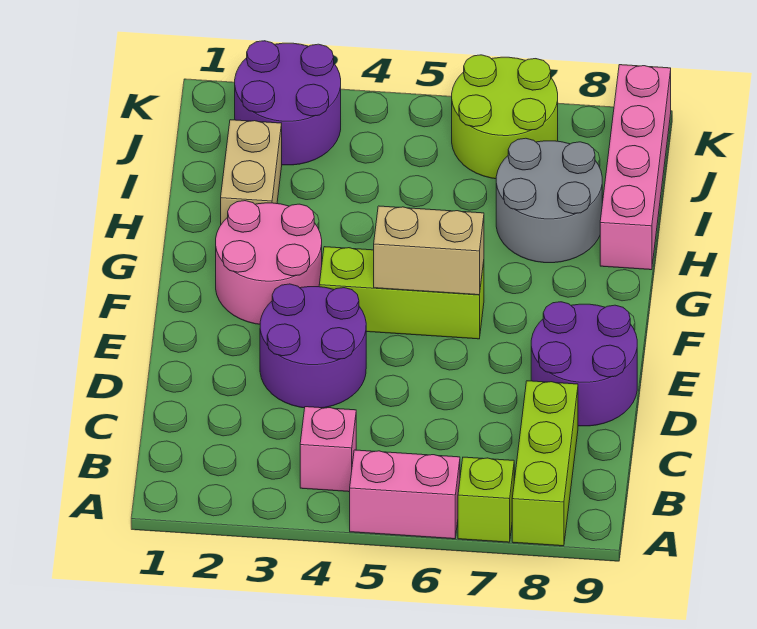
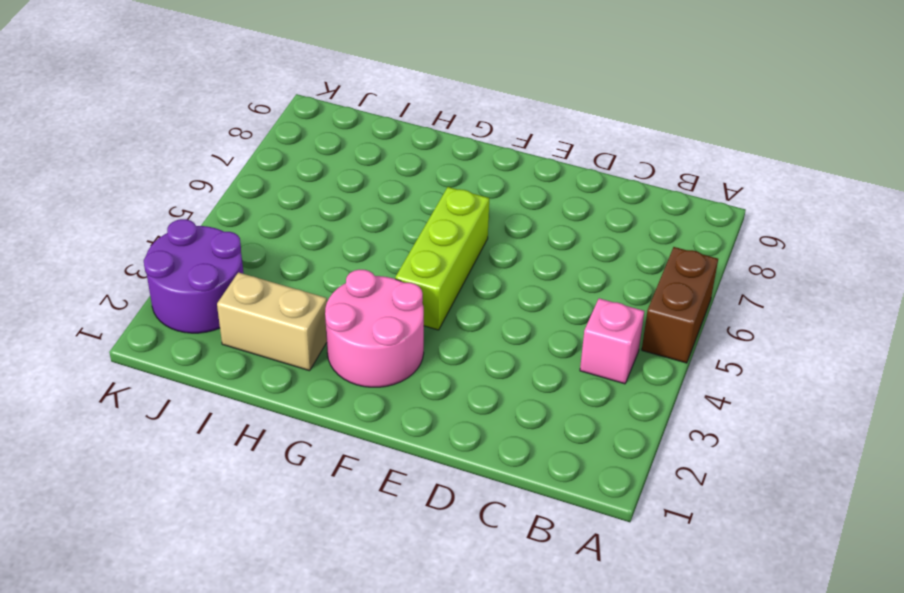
brown 1x2 brick [642,247,718,363] -> pink 1x2 brick [350,450,460,539]
none -> lime 1x1 brick [458,457,514,542]
none -> lime 1x3 brick [512,381,578,546]
none -> purple 2x2 round brick [260,284,366,408]

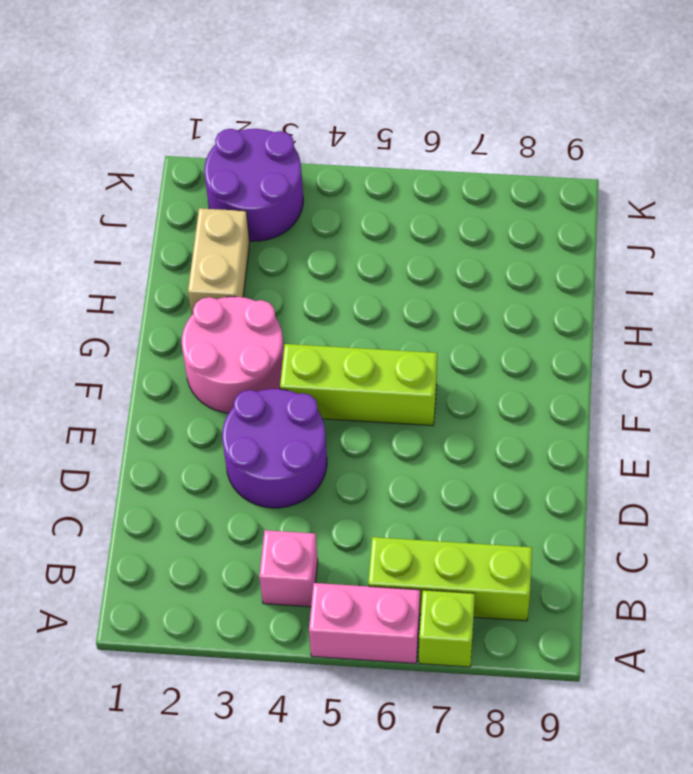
lime 1x3 brick [368,537,532,621] -> lime 1x3 brick turned to [512,381,578,546]
none -> purple 2x2 round brick [531,302,637,426]
none -> grey 2x2 round brick [496,138,602,263]
none -> pink 1x4 brick [600,65,671,270]

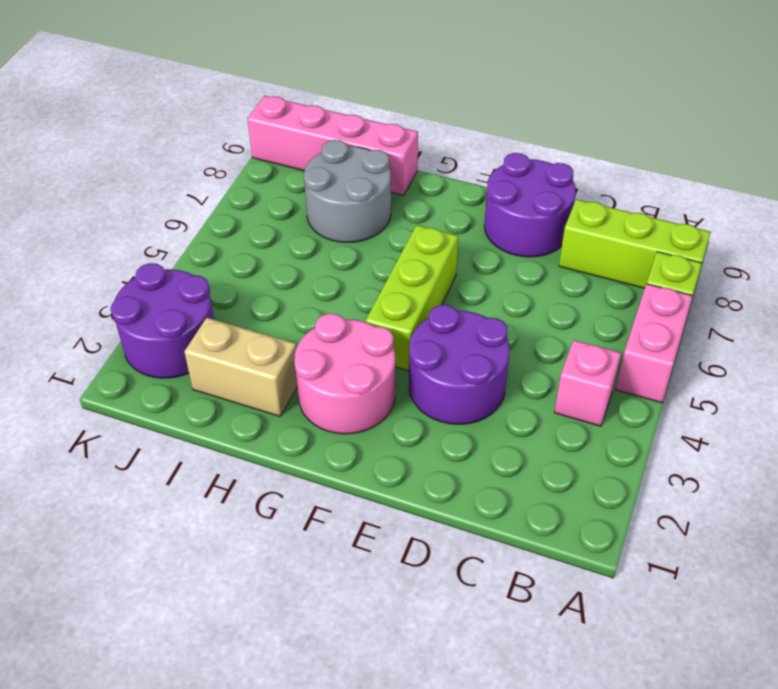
none -> lime 2x2 round brick [452,55,558,179]
none -> tan 1x2 brick [374,206,484,295]

